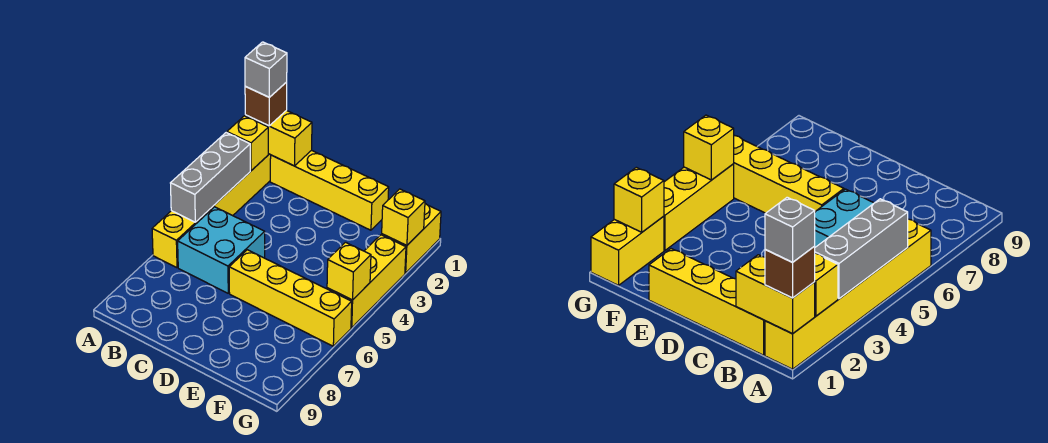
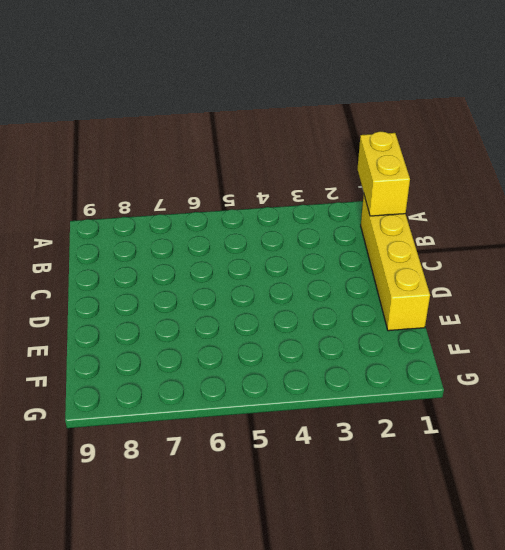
none -> yellow 1x6 brick [152,154,271,268]
none -> cyan 2x2 brick [178,207,265,293]
none -> yellow 1x4 brick [229,250,352,346]

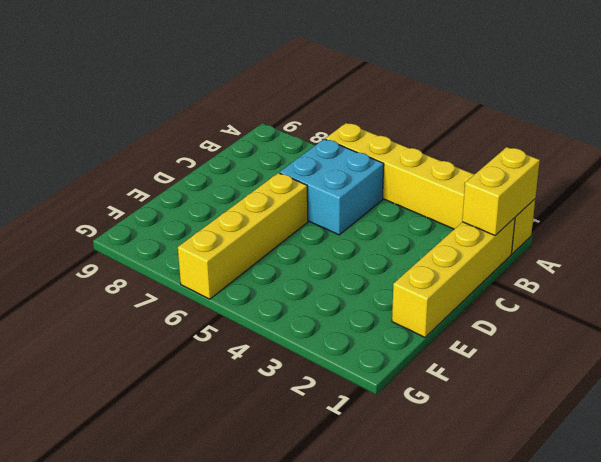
none -> yellow 1x2 brick [382,204,441,273]
none -> yellow 1x3 brick [327,235,406,328]
none -> yellow 1x1 brick [227,116,268,171]

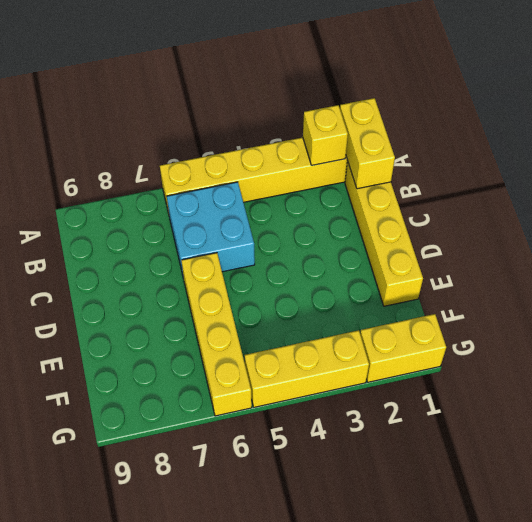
none -> grey 1x3 brick [171,133,250,222]
none -> yellow 1x1 brick [382,189,425,246]
none -> yellow 1x1 brick [327,242,371,300]

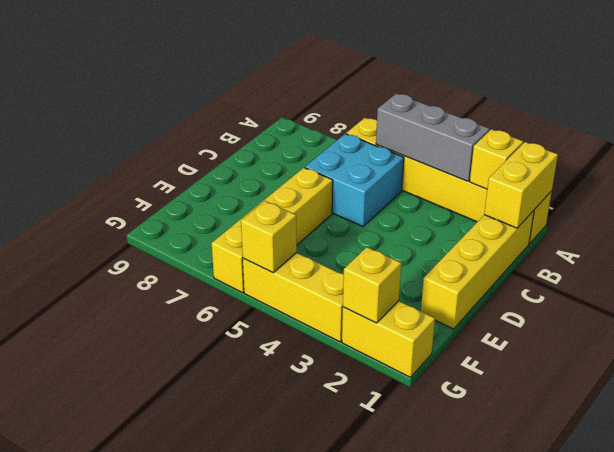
none -> brown 1x1 brick [245,82,287,126]
none -> grey 1x1 brick [245,42,287,97]

